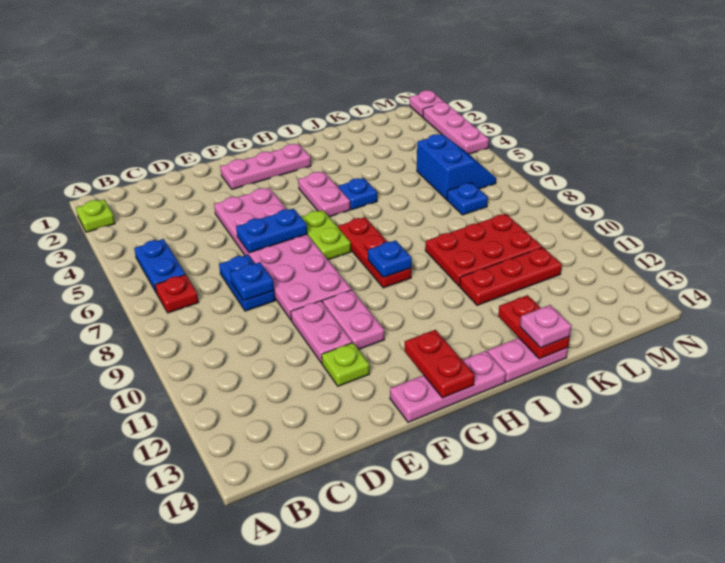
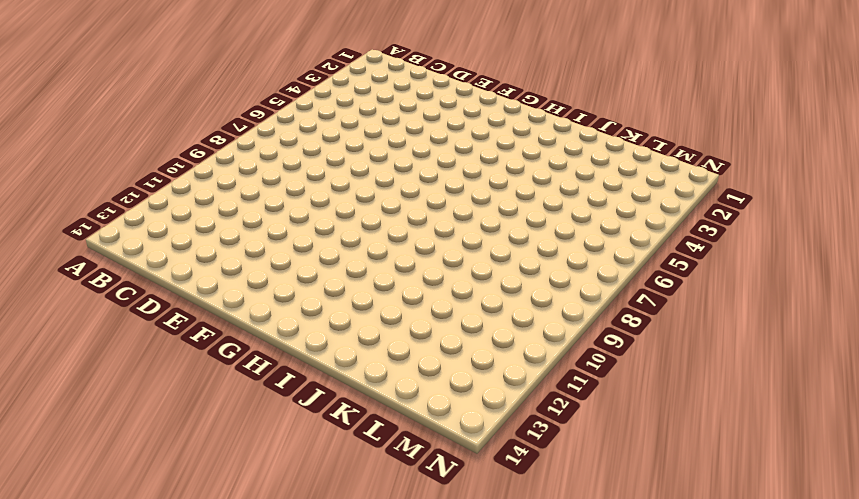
none -> lime 1x1 plate [76,200,115,232]
none -> blue 1x2 plate [134,239,185,293]
none -> red 1x1 plate [155,275,199,313]

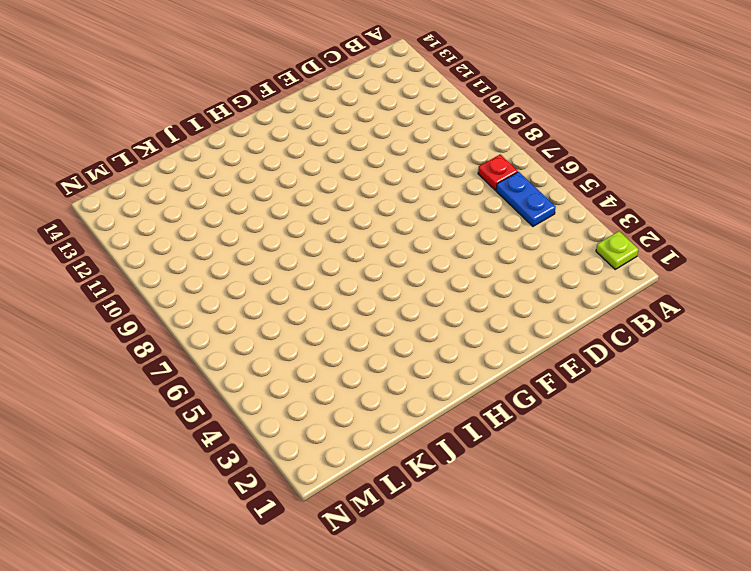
none -> blue 1x2 plate [219,255,275,311]
none -> pink 2x6 plate [214,188,351,320]
none -> pink 1x2 plate [291,301,352,363]

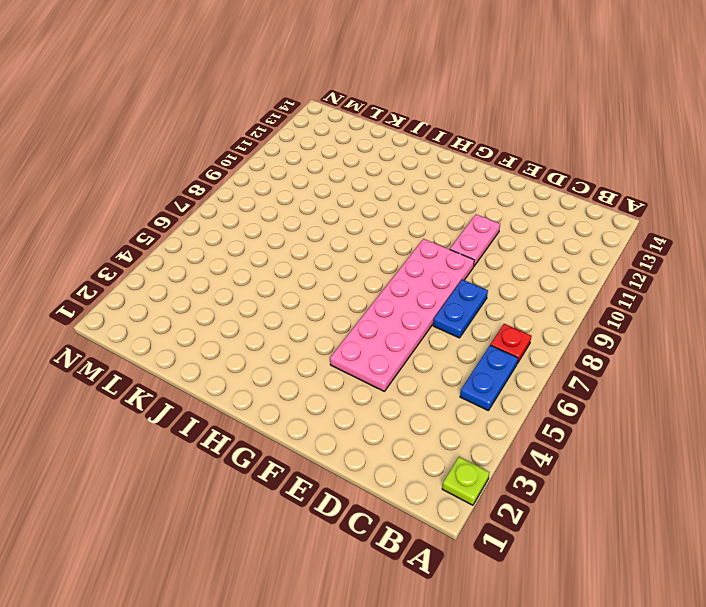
none -> lime 1x1 plate [322,343,370,386]
none -> pink 1x3 plate [220,144,311,189]
none -> pink 1x2 plate [323,290,384,350]

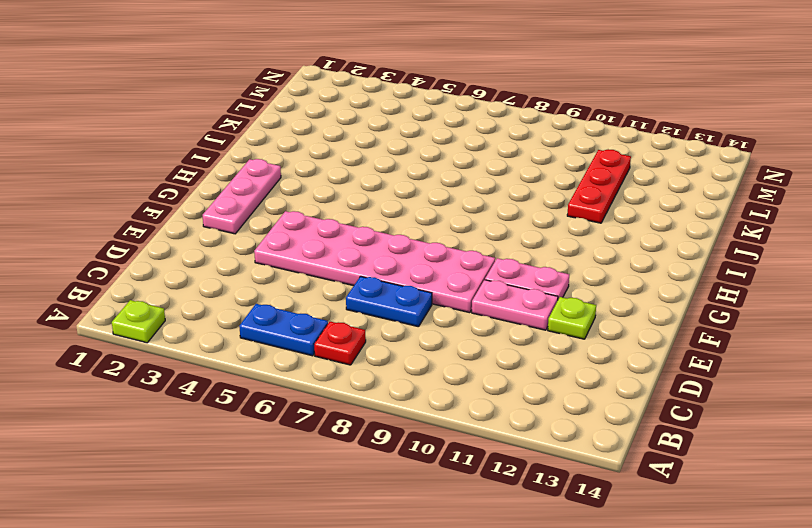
none -> pink 1x3 plate [390,351,506,422]
none -> lime 1x2 plate [301,210,351,260]
none -> pink 1x2 plate [298,171,350,217]

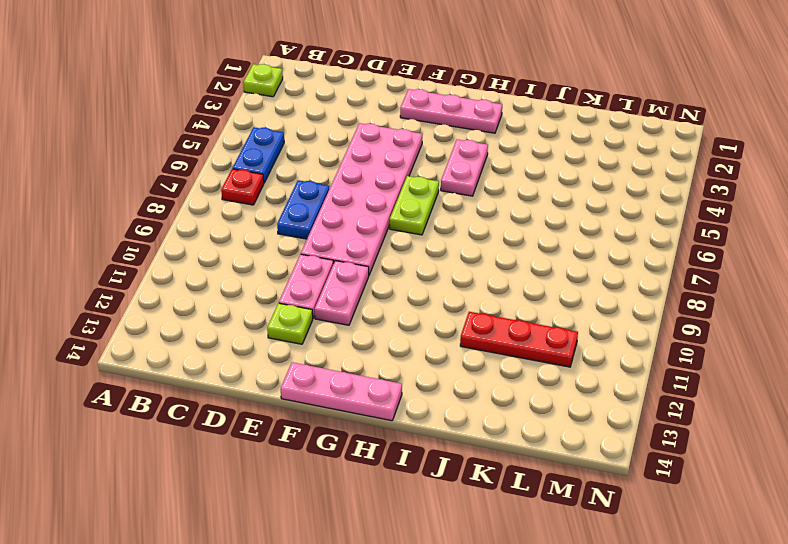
none -> red 1x3 plate [338,217,411,288]
none -> blue 1x1 plate [338,178,377,210]
none -> pink 1x2 plate [488,338,568,382]

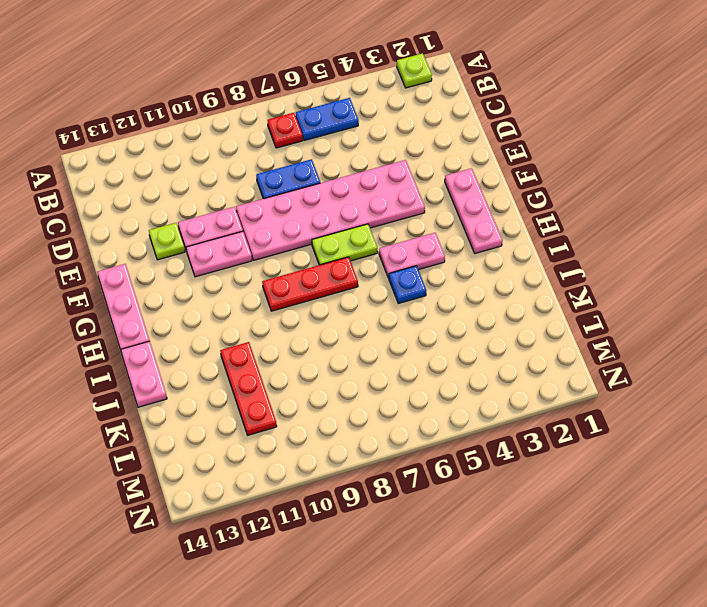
none -> red 2x3 plate [425,214,542,286]
none -> blue 2x2 slope [417,134,496,199]
none -> blue 1x1 plate [447,183,488,215]

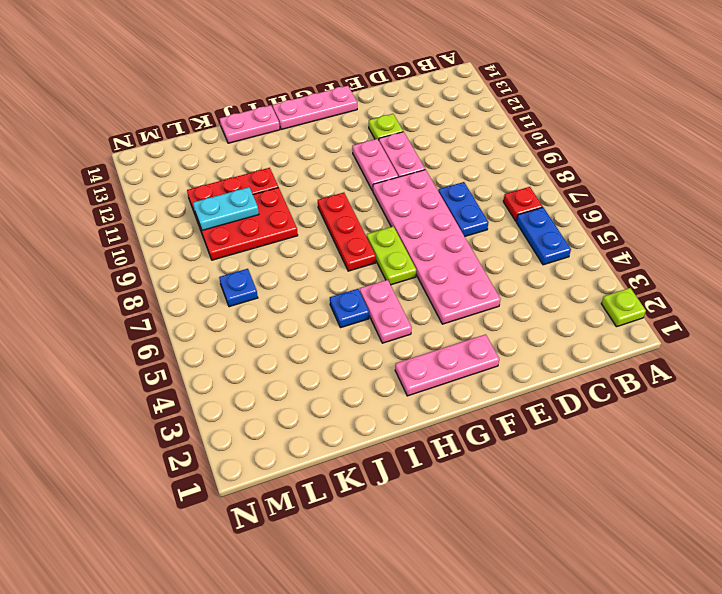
cyan 1x2 plate [193,187,259,230] -> none
none -> blue 2x2 slope [417,134,496,199]
none -> pink 1x1 plate [410,90,444,117]
none -> pink 1x3 plate [423,102,489,154]

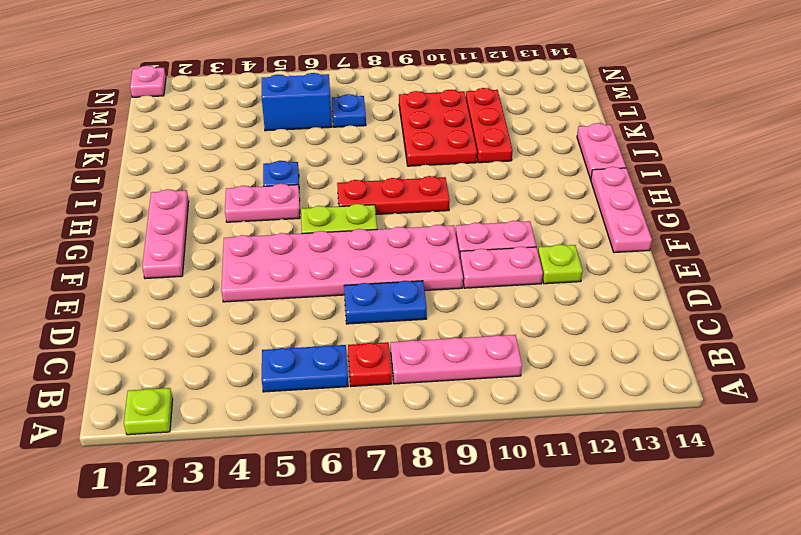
pink 1x3 plate [391,335,522,384] -> pink 1x3 plate moved to [423,102,489,154]
none -> blue 1x1 plate [230,262,274,301]
none -> blue 1x2 plate [236,209,307,253]
none -> red 1x2 plate [405,330,475,398]

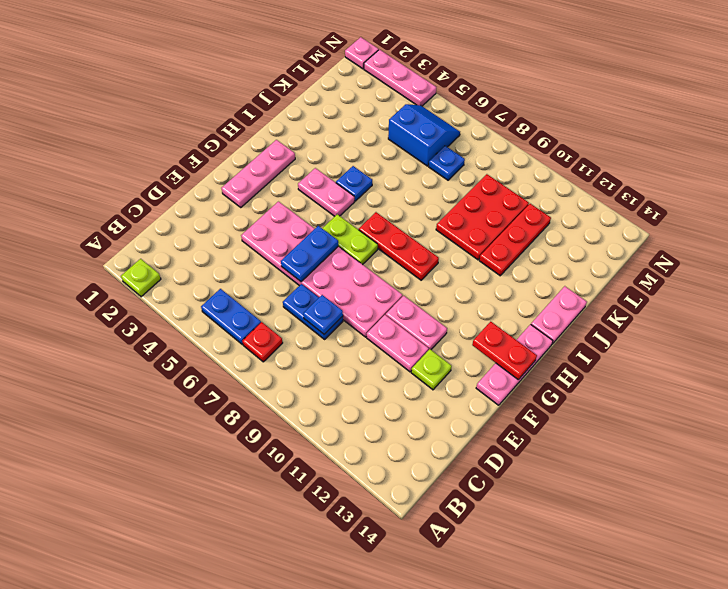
none -> blue 1x1 plate [368,240,412,277]
none -> red 1x2 plate [498,295,570,359]
none -> pink 1x1 plate [520,305,571,348]

